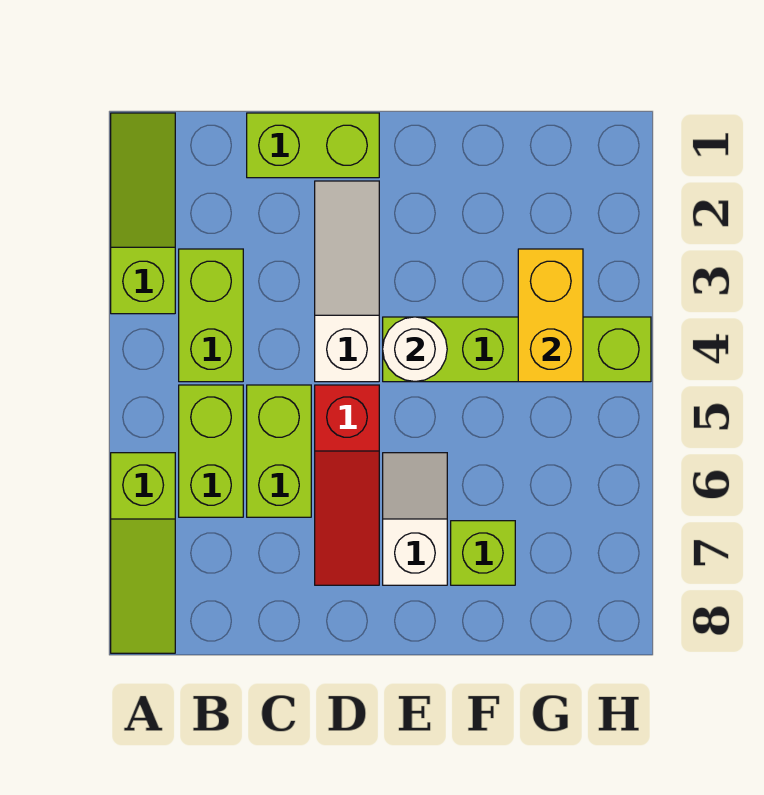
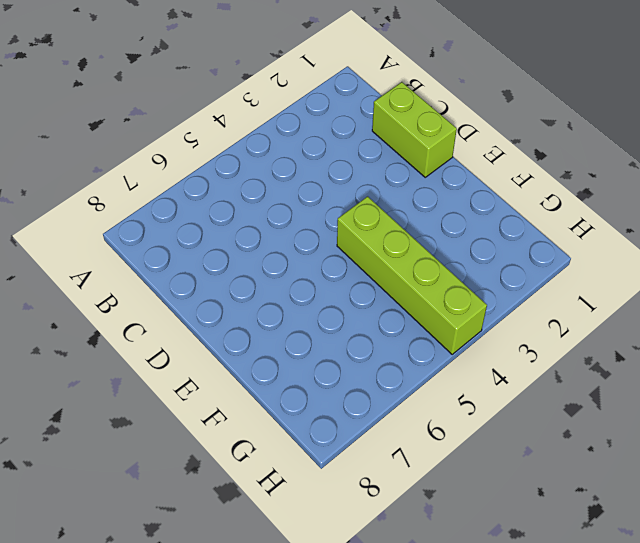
none -> lime 1x3 slope [111,113,175,314]
none -> lime 1x3 slope [111,453,175,653]
none -> lime 1x2 brick [179,249,243,382]

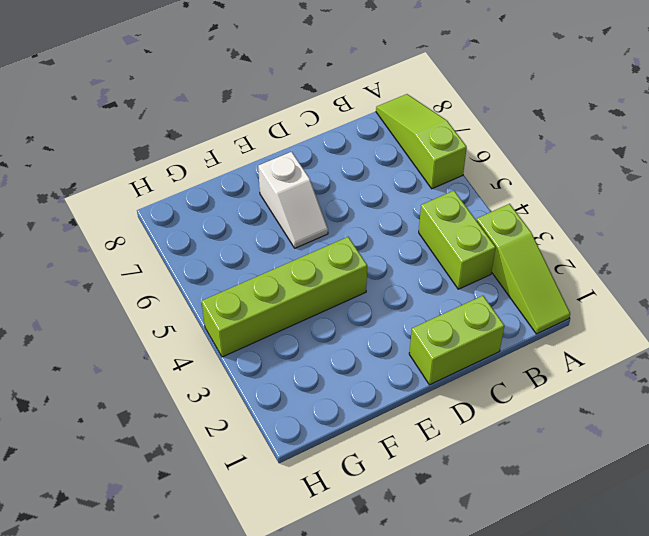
none -> lime 1x2 brick [179,385,243,517]
none -> lime 1x2 brick [247,385,311,517]
none -> white 1x3 slope [315,181,379,382]

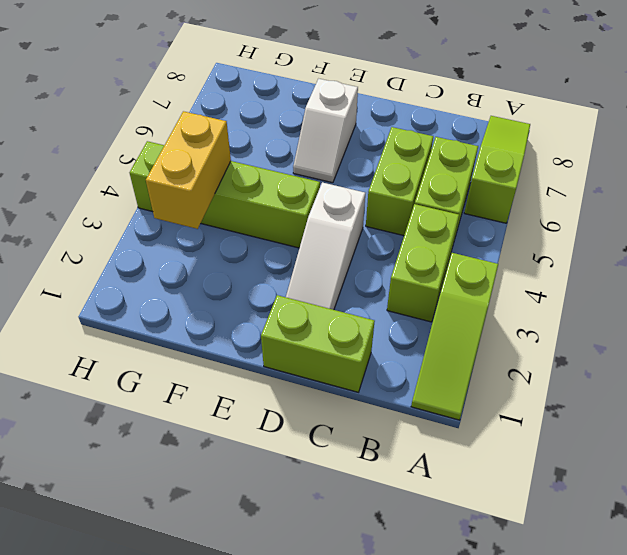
none -> red 1x3 slope [315,385,379,585]
none -> lime 1x1 brick [451,521,515,585]
none -> white 1x1 round brick [383,317,447,382]

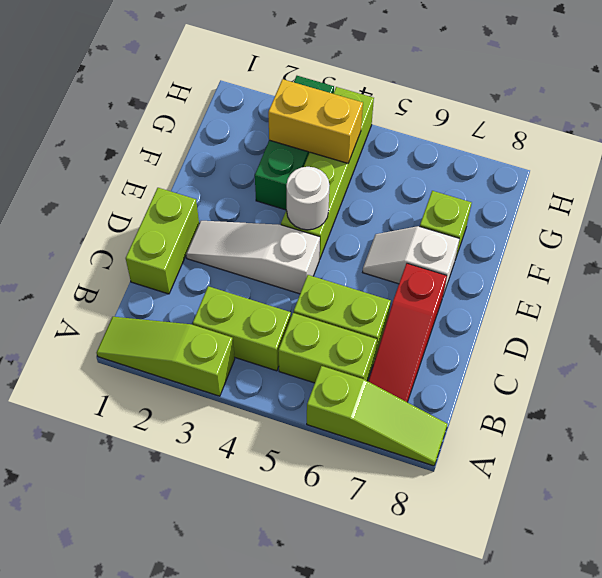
red 1x3 slope [368,263,447,402] -> red 1x3 slope turned to [315,385,379,585]
green 1x3 brick [255,76,334,210] -> none

